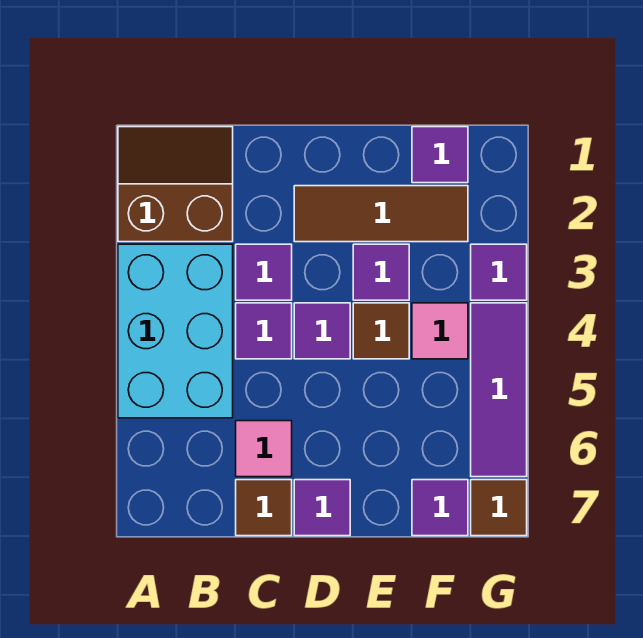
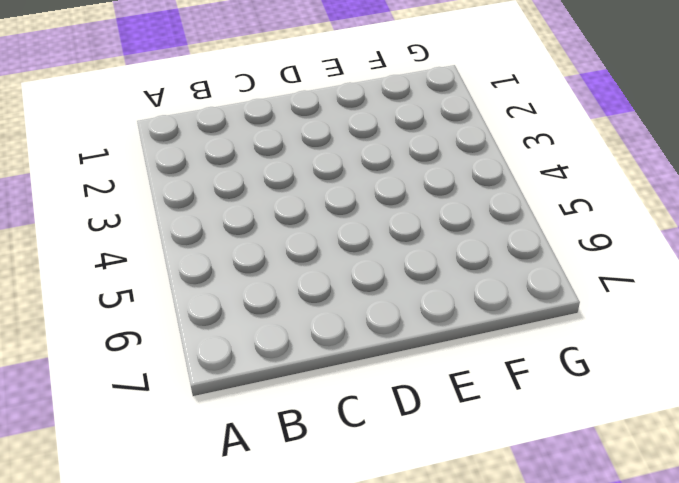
none -> brown 2x2 slope [118,127,233,242]
none -> cyan 2x3 brick [118,244,233,418]
none -> purple 1x1 tile [236,244,292,300]

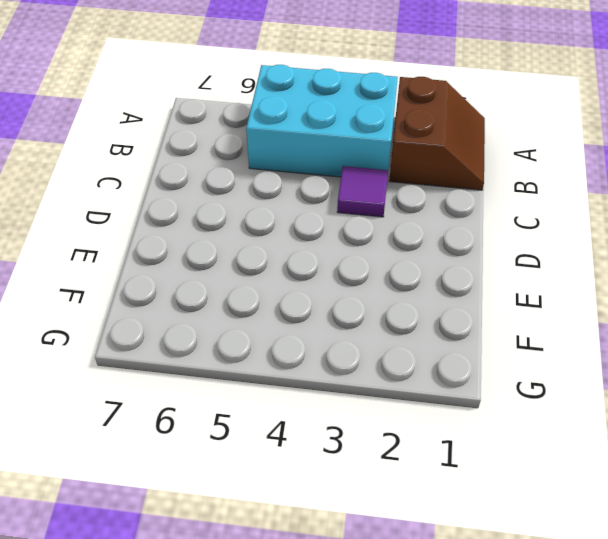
none -> purple 1x1 tile [236,303,292,359]
none -> pink 1x1 tile [236,421,292,477]
none -> brown 1x1 tile [236,480,292,536]

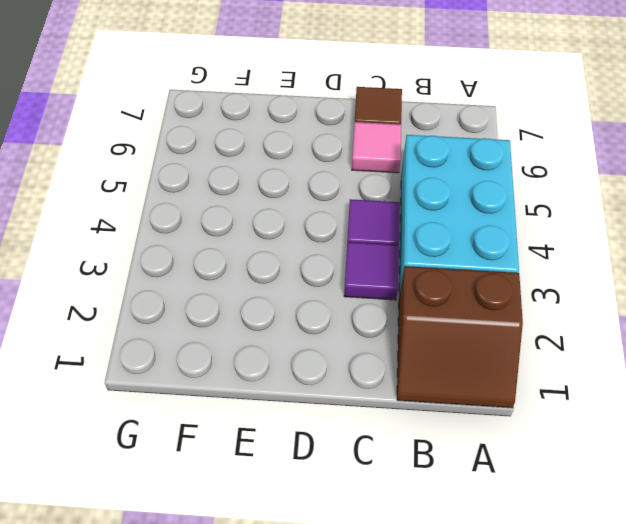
none -> brown 1x3 tile [294,186,468,242]
none -> purple 1x1 tile [294,303,350,359]
none -> purple 1x1 tile [294,480,350,536]

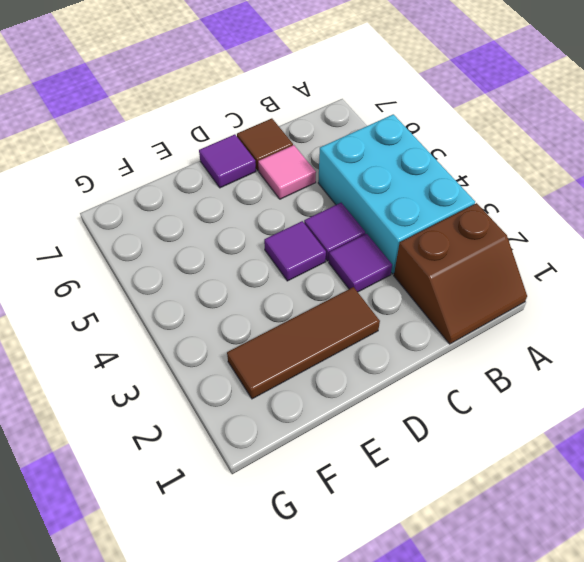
none -> purple 1x1 tile [353,244,409,300]
none -> brown 1x1 tile [353,303,409,359]
none -> purple 1x1 tile [412,127,468,183]

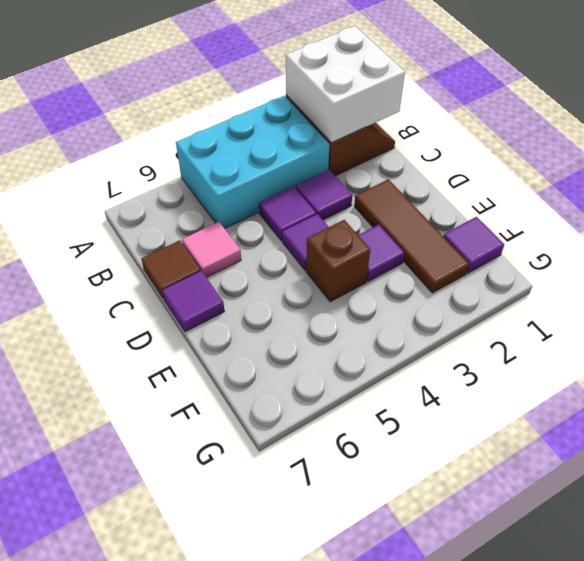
white 2x2 brick [286,26,405,143] -> none
brown 1x1 brick [306,220,370,302] -> brown 1x1 tile [353,303,409,359]
none -> pink 1x1 tile [412,303,468,359]
none -> purple 1x1 tile [412,480,468,536]
none -> purple 1x1 tile [471,244,527,300]

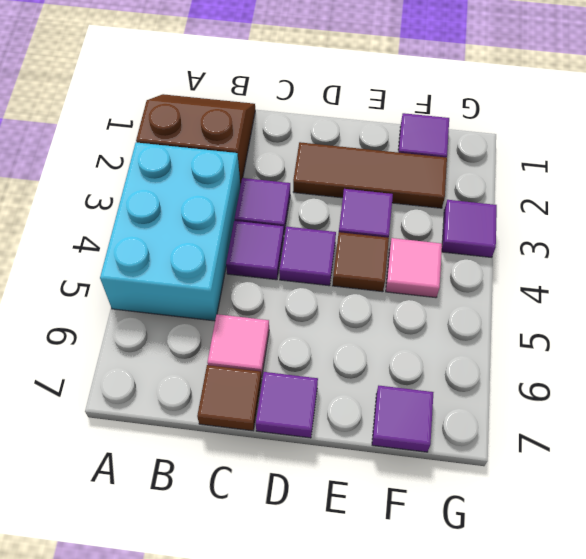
none -> purple 1x3 tile [471,303,527,477]
none -> brown 1x1 tile [471,480,527,536]

